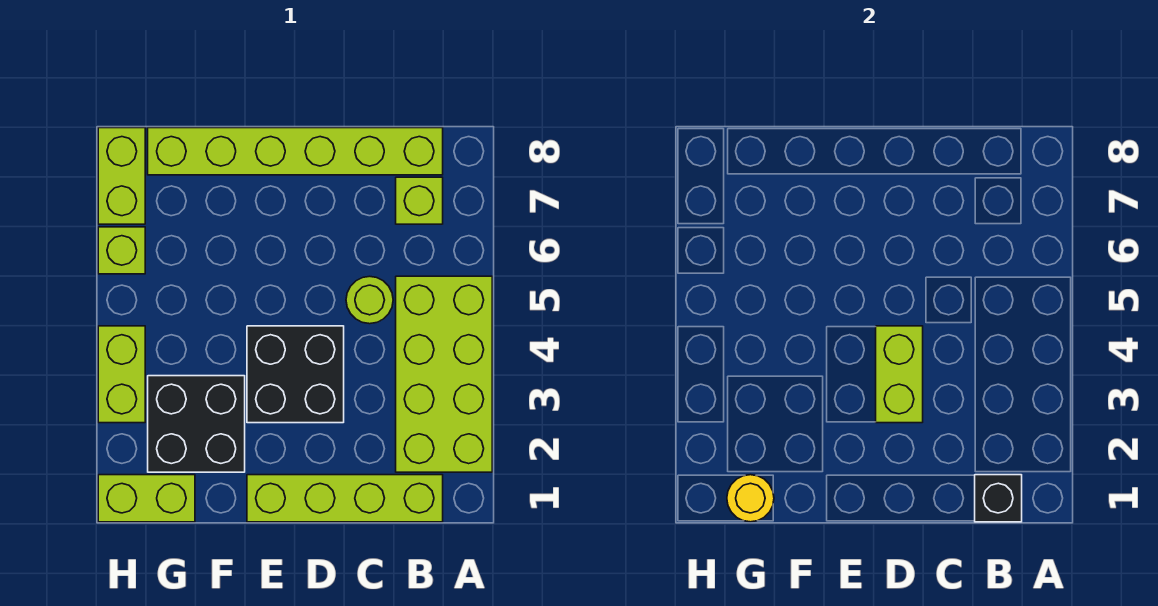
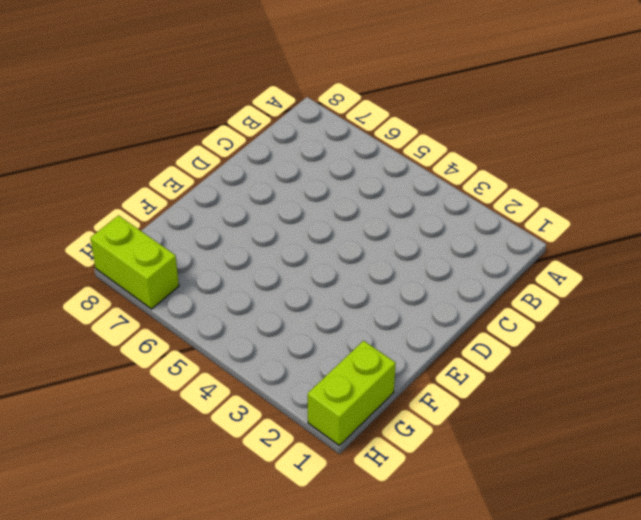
none -> lime 2x4 brick [396,276,492,472]
none -> lime 1x4 brick [247,475,443,522]
none -> lime 1x1 brick [396,177,443,224]

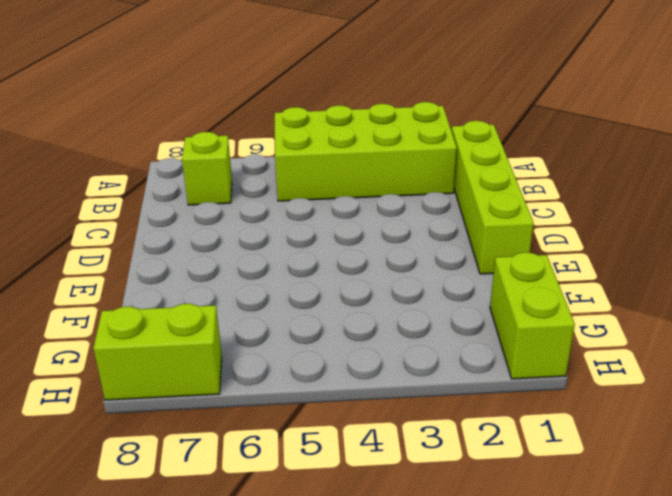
none -> lime 1x6 brick [148,128,443,175]
none -> lime 1x1 round brick [346,276,393,324]
none -> black 2x2 brick [247,326,344,423]

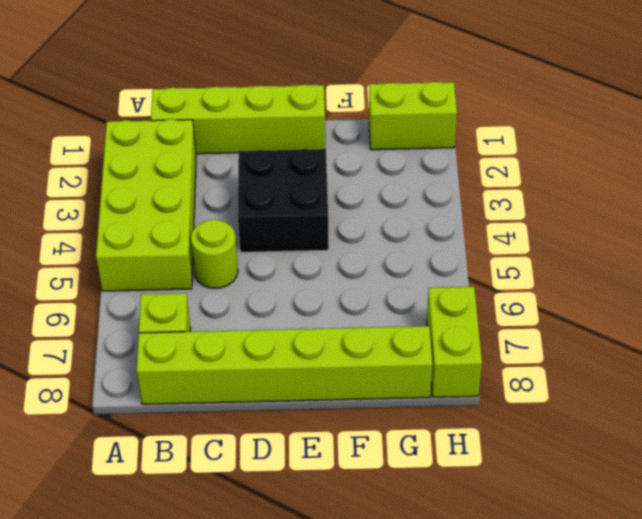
none -> black 2x2 brick [148,376,245,472]
none -> lime 1x2 brick [98,326,145,423]
none -> lime 1x1 brick [98,227,145,274]

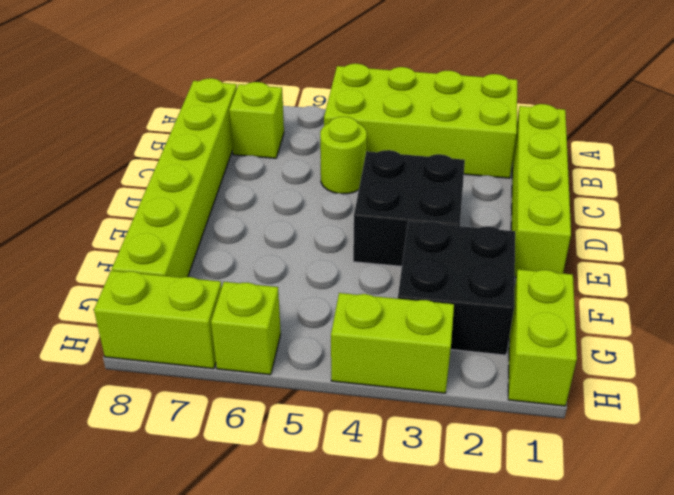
none -> black 1x1 brick [975,475,1022,522]
none -> lime 1x2 brick [876,326,923,423]
none -> yellow 1x1 round brick [727,475,774,522]

